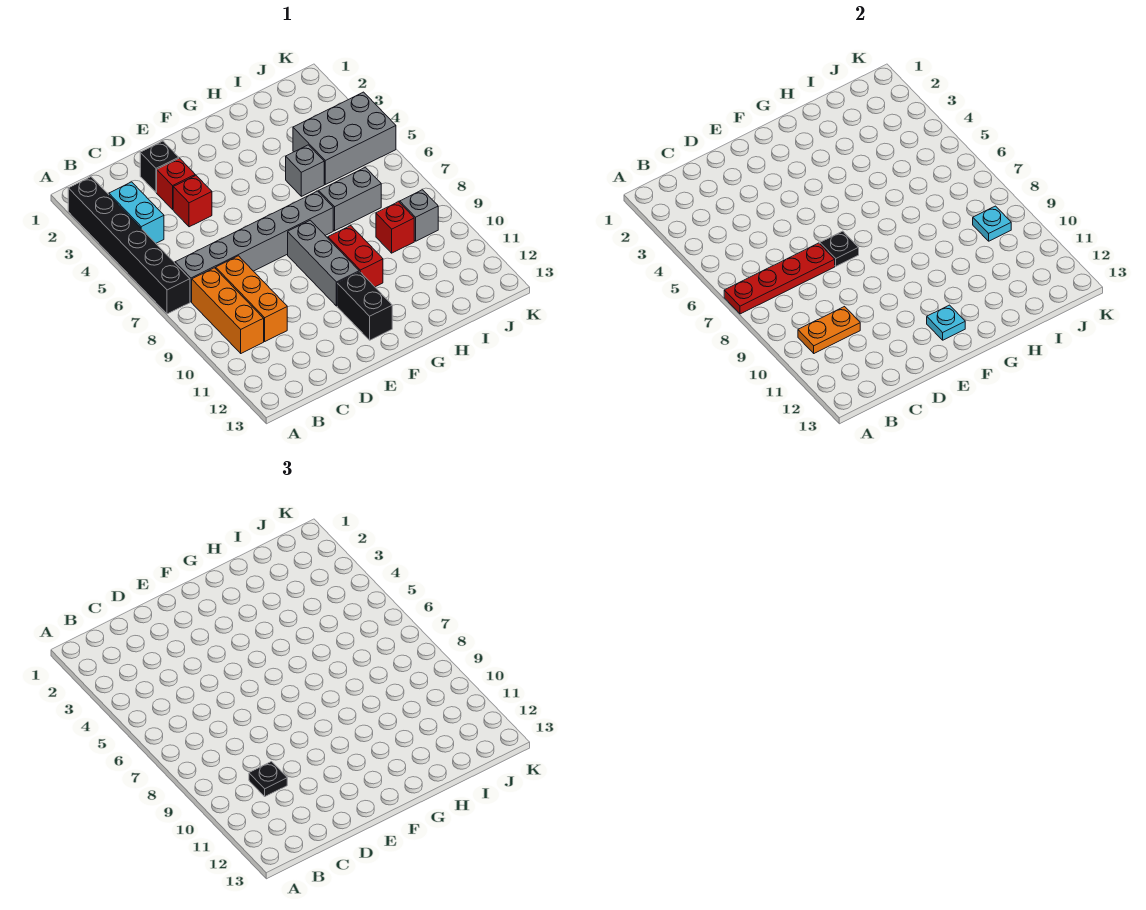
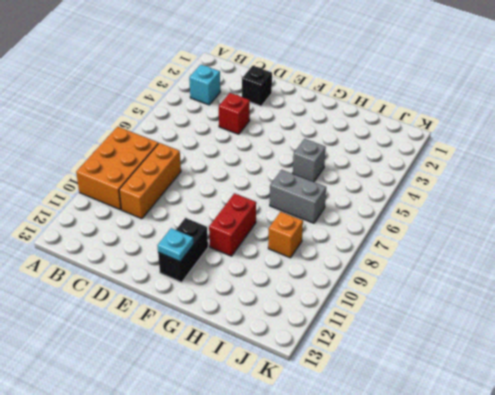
orange 2x3 brick [76,127,158,210] -> orange 1x3 brick [192,268,264,353]
cyan 1x1 brick [189,65,220,105] -> cyan 1x2 brick [109,182,164,243]
orange 1x1 brick [268,212,303,258] -> red 1x1 brick [376,202,414,253]
none -> black 1x6 brick [68,177,190,314]
none -> grey 1x6 brick [175,191,333,302]
none -> red 1x1 brick [157,158,195,209]

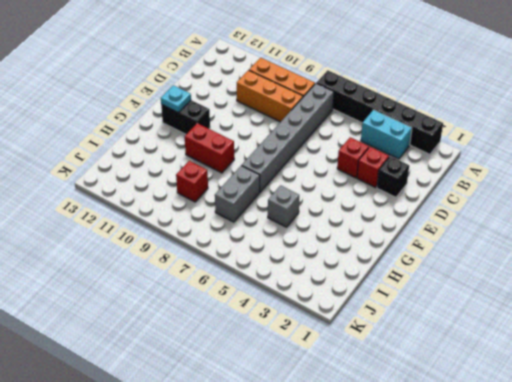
none -> grey 1x3 brick [288,220,359,306]
none -> grey 2x3 brick [293,92,396,184]
none -> grey 1x1 brick [400,190,438,241]

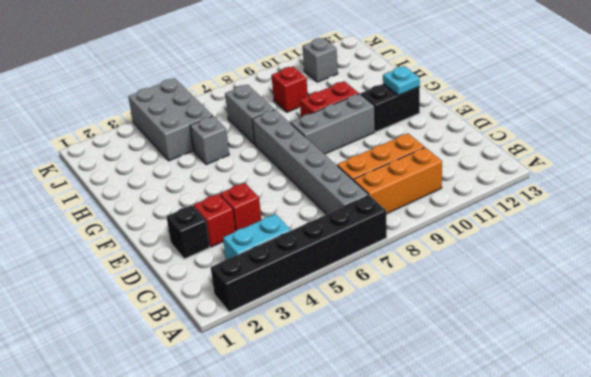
grey 1x1 brick [303,38,338,82] -> grey 1x1 brick moved to [400,190,438,241]
none -> red 1x4 plate [724,243,835,314]
none -> orange 1x2 plate [798,307,860,353]
none -> black 1x1 plate [820,231,859,266]

